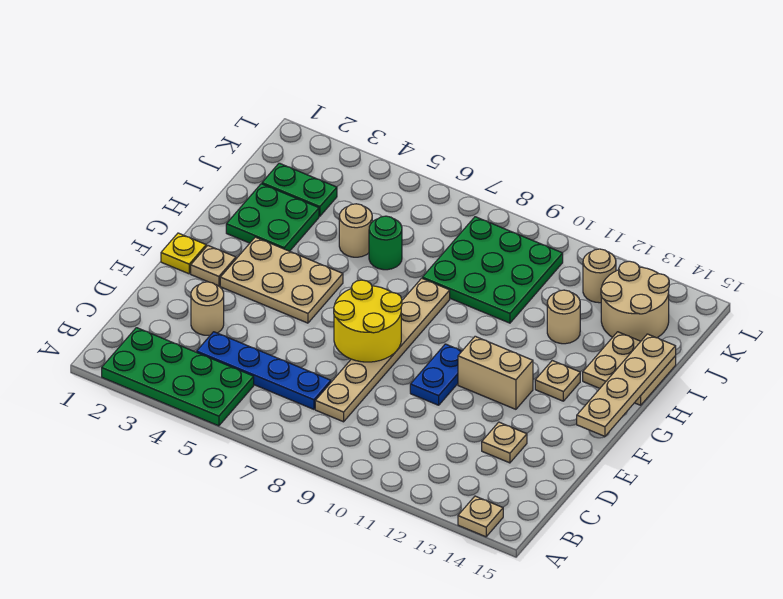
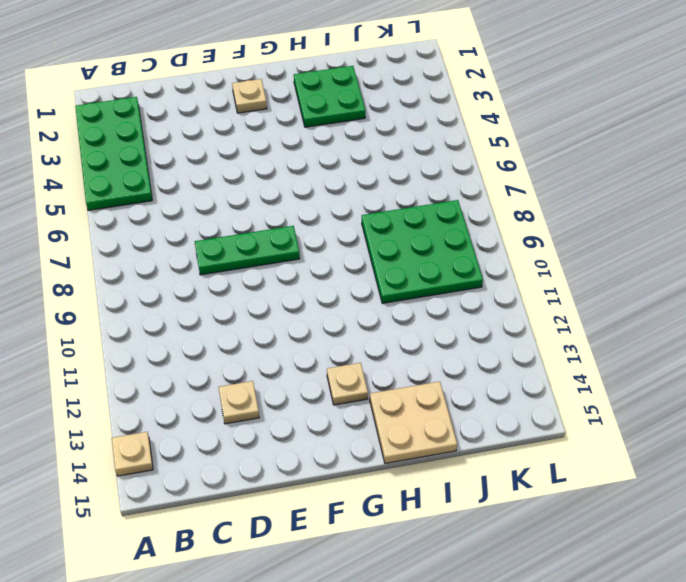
green 1x3 plate [195,226,300,275] -> tan 1x6 plate [315,278,450,422]
none -> blue 1x4 plate [197,332,331,409]
none -> tan 1x1 round brick [191,282,224,335]
none -> blue 1x2 plate [410,344,462,405]

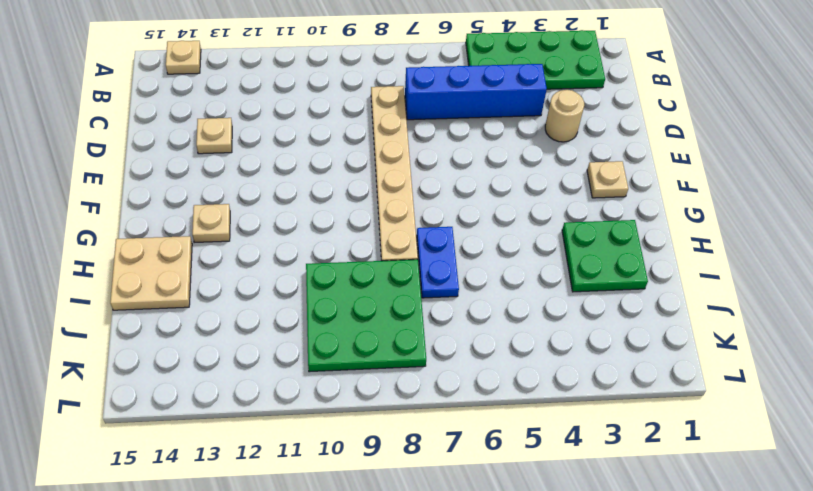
blue 1x4 brick [405,64,547,120] -> blue 1x4 plate [197,332,331,409]
blue 1x2 plate [417,227,459,298] -> blue 1x2 plate moved to [410,344,462,405]
none -> yellow 1x1 plate [161,233,206,274]
none -> tan 2x3 plate [220,237,343,323]
none -> tan 1x2 brick [458,336,533,409]

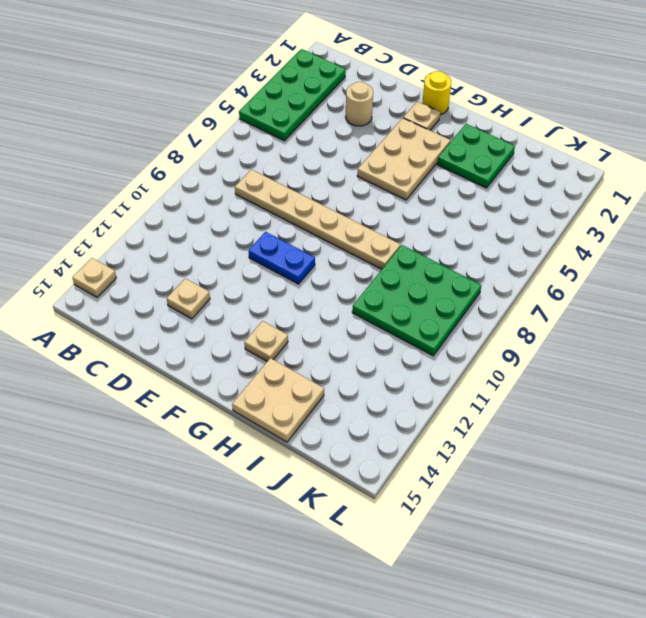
yellow 1x1 round brick [422,71,451,115] -> yellow 1x1 plate [161,233,206,274]
none -> blue 1x4 plate [197,332,331,409]
none -> tan 1x2 brick [458,336,533,409]
none -> tan 1x1 round brick [339,204,372,257]

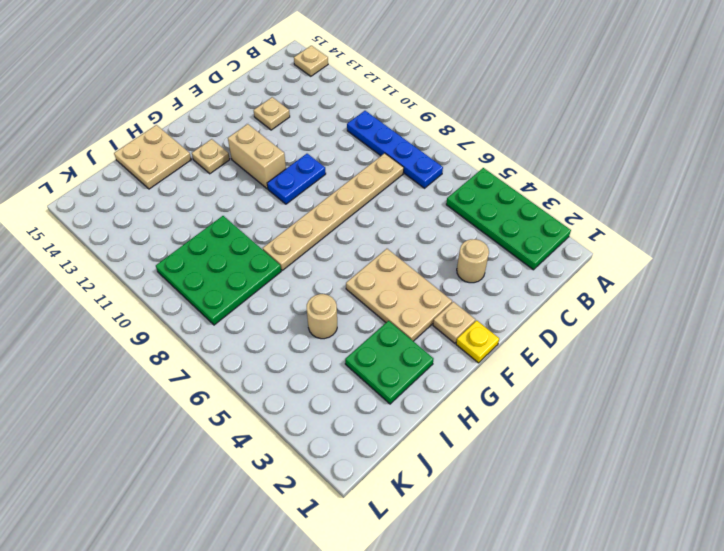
blue 1x4 plate [347,111,443,188] -> blue 1x4 plate moved to [197,332,331,409]
none -> green 1x1 round brick [369,216,402,270]
none -> tan 1x1 round brick [547,290,580,344]
none -> green 1x2 plate [262,163,337,216]

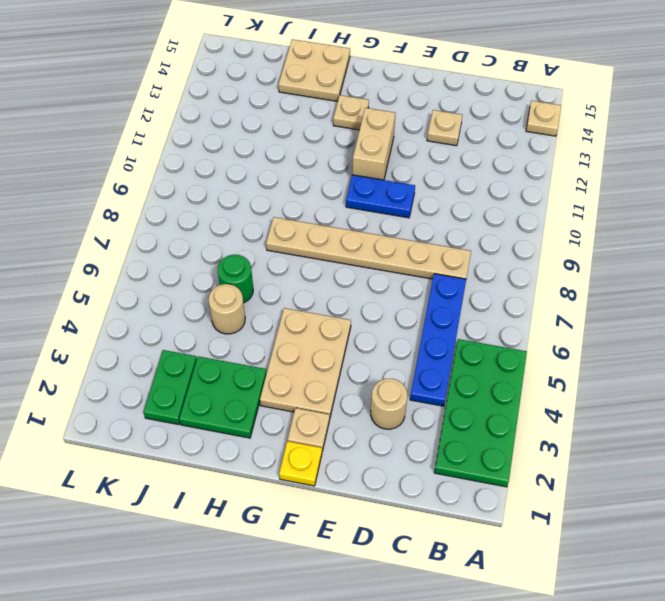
none -> green 3x3 plate [422,217,563,323]
none -> tan 1x1 round brick [547,290,580,344]
none -> tan 2x2 round brick [601,261,669,341]

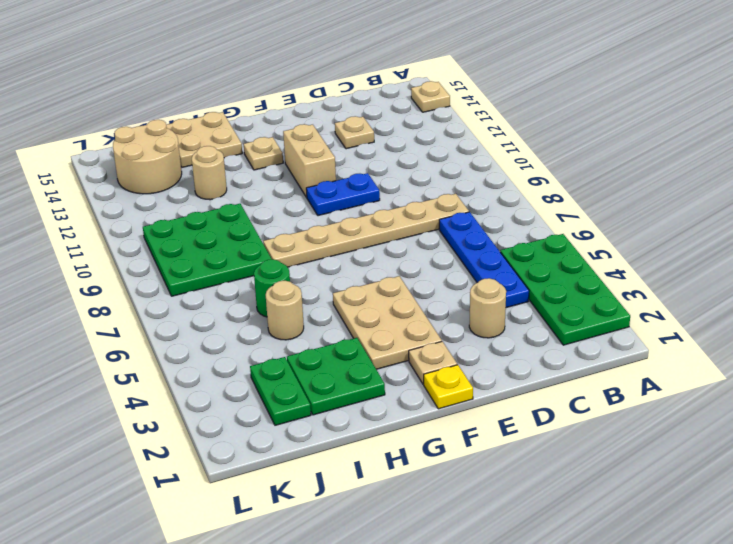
none -> tan 1x1 round brick [583,249,616,303]
none -> yellow 2x2 round brick [334,280,402,362]
none -> tan 1x4 plate [577,334,676,436]

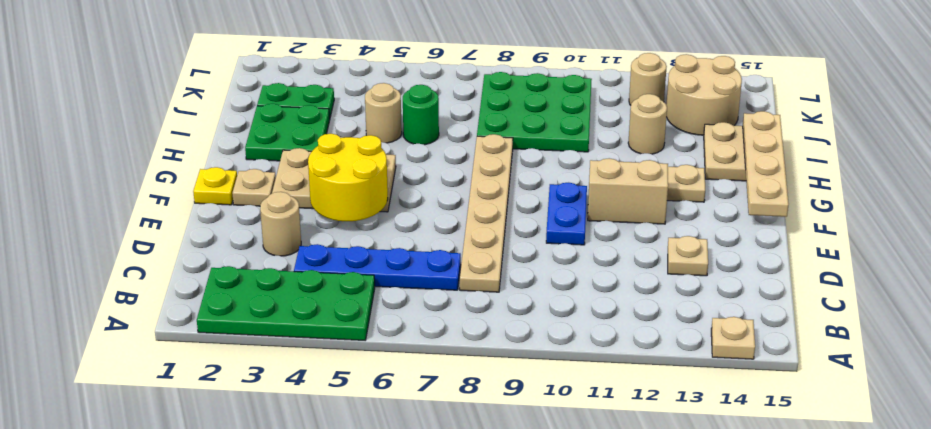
yellow 2x2 round brick [308,134,388,221] -> yellow 2x2 round brick moved to [334,280,402,362]

